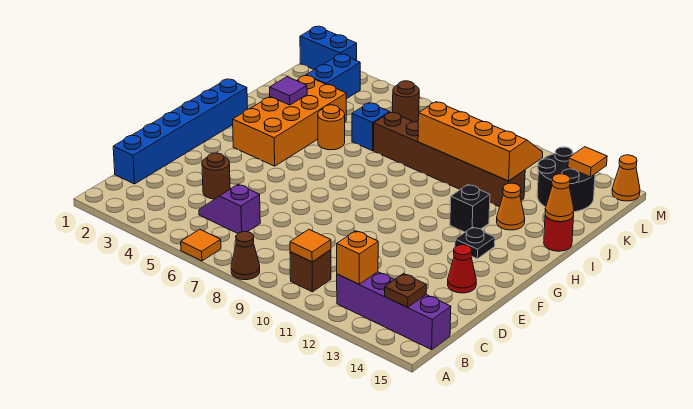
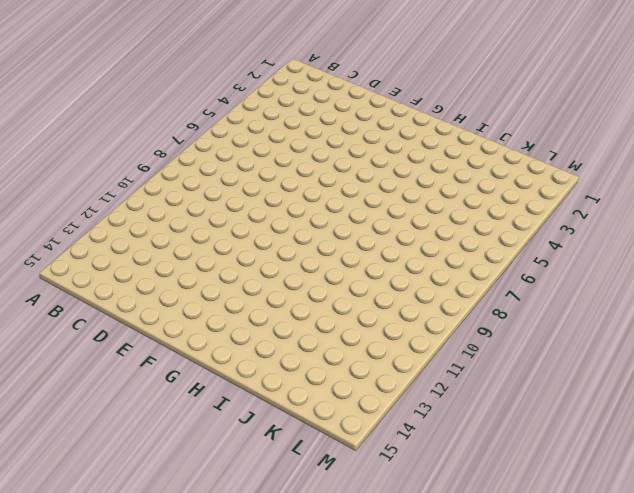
none -> orange 1x1 tile [181,229,221,261]
none -> brown 1x1 cone [231,232,260,280]
none -> brown 1x1 brick [290,250,331,292]

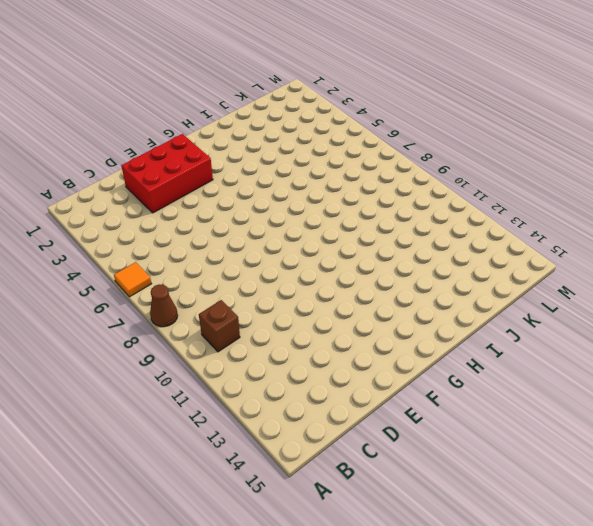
red 2x3 brick [121,134,213,213] -> none
none -> purple 1x4 brick [337,272,451,350]
none -> blue 1x6 brick [113,79,248,184]
none -> purple 1x2 slope [199,184,260,233]

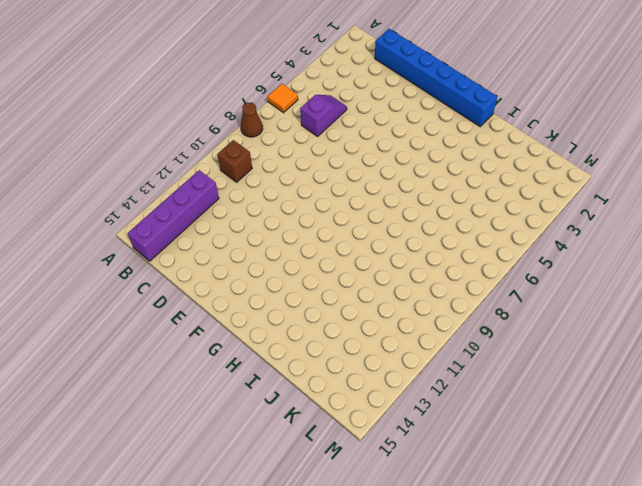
none -> brown 1x1 round brick [202,153,230,199]
none -> red 1x1 cone [448,245,476,293]
none -> orange 2x4 brick [233,76,346,166]

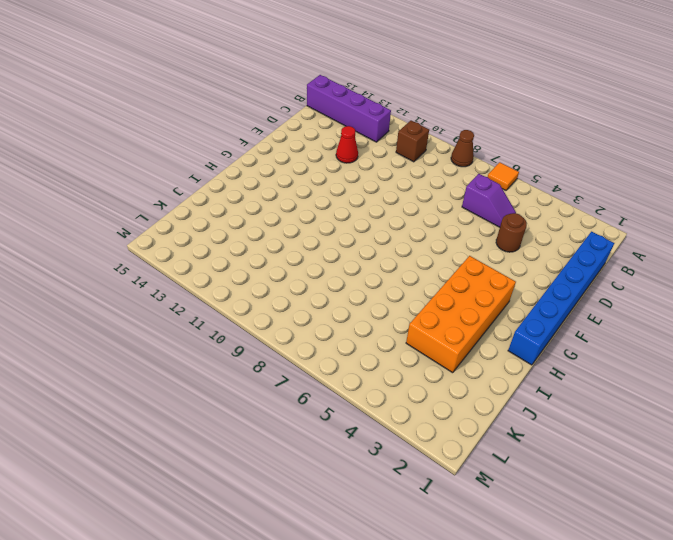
red 1x1 cone [336,126,358,163] -> red 1x1 cone moved to [448,245,476,293]
none -> black 1x1 plate [455,227,495,259]
none -> black 1x1 brick [450,185,490,232]
none -> orange 1x1 round brick [318,105,345,150]

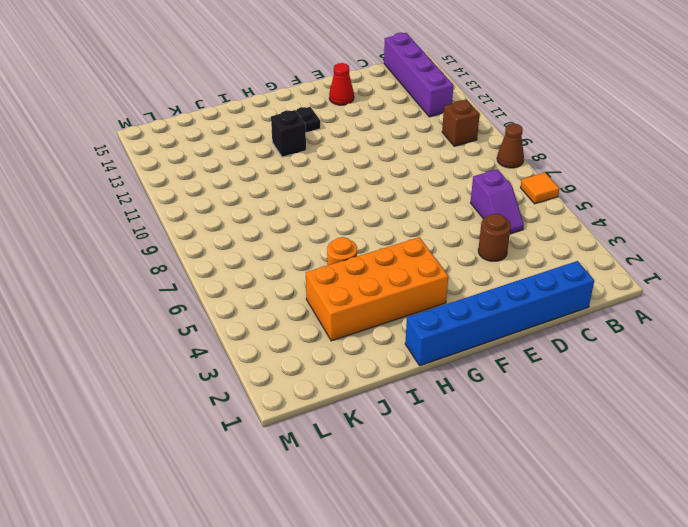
none -> orange 1x1 cone [497,183,525,230]
none -> red 1x1 round brick [544,215,574,251]
none -> blue 1x1 brick [352,103,390,151]

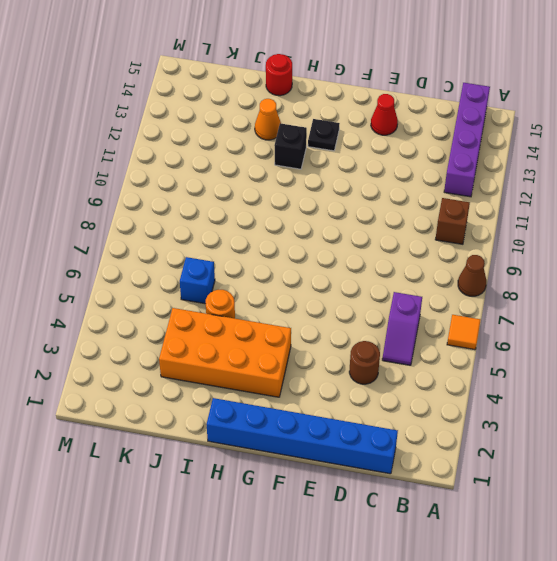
none -> brown 1x6 brick [374,112,525,207]
none -> blue 1x2 brick [306,54,360,99]
none -> black 2x2 round brick [537,147,595,212]

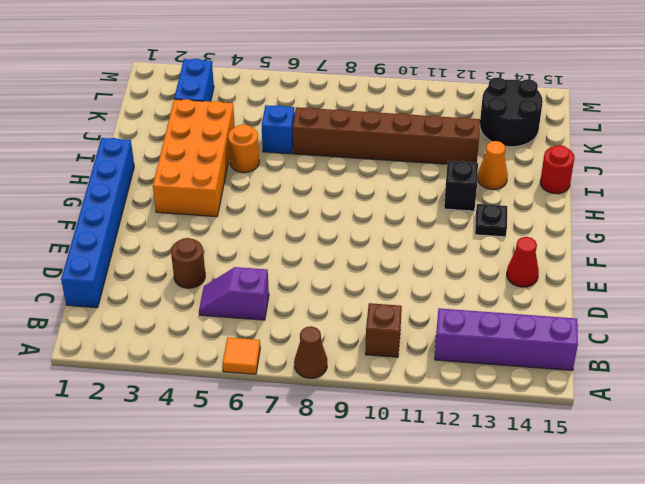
none -> brown 1x1 round brick [393,81,419,122]
none -> blue 1x2 brick [300,26,357,70]
none -> orange 1x1 cone [612,155,640,201]

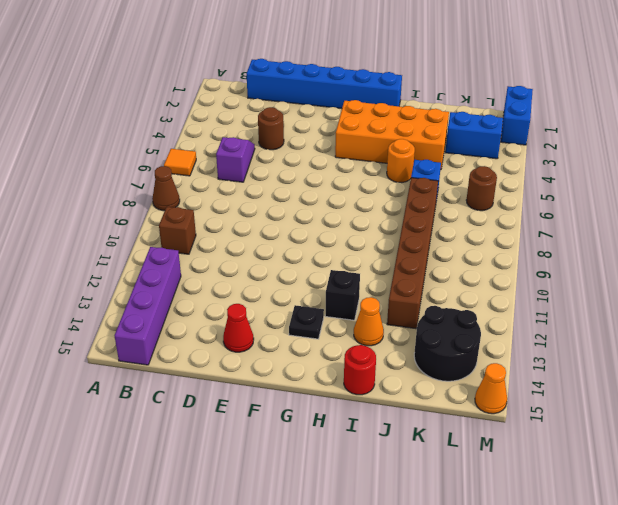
none -> orange 1x1 tile [290,229,331,262]
none -> orange 1x1 brick [337,231,378,284]
none -> brown 1x1 plate [385,274,426,307]

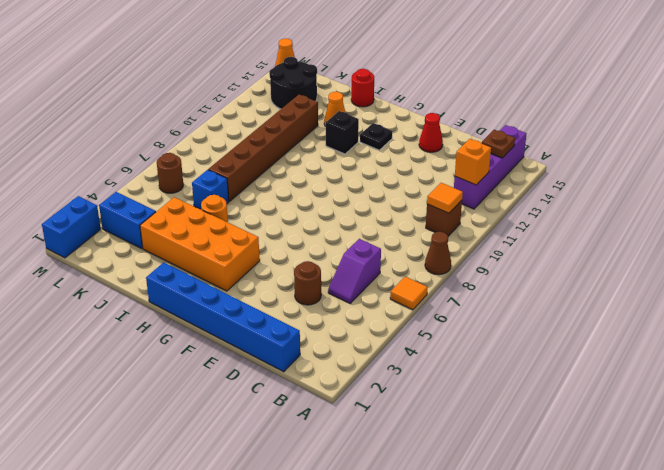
none -> purple 1x1 tile [270,77,307,105]
none -> orange 1x1 cone [545,174,574,222]
none -> orange 2x4 slope [418,102,543,181]

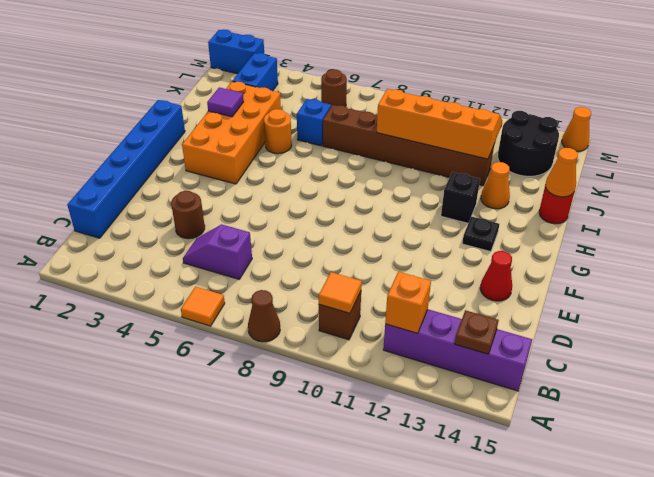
none -> orange 1x1 tile [568,147,607,177]

